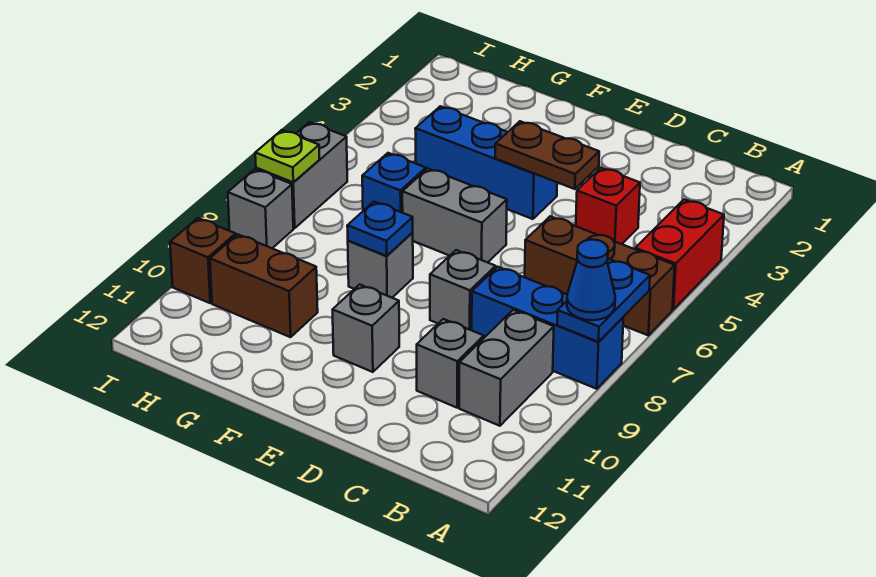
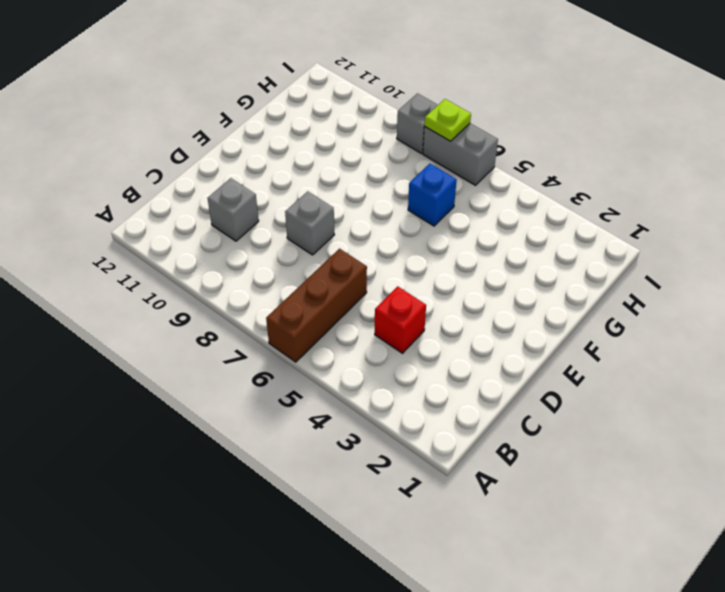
none -> red 1x2 brick [635,199,724,310]
none -> blue 1x3 brick [472,267,623,389]
none -> grey 1x2 brick [459,310,554,426]

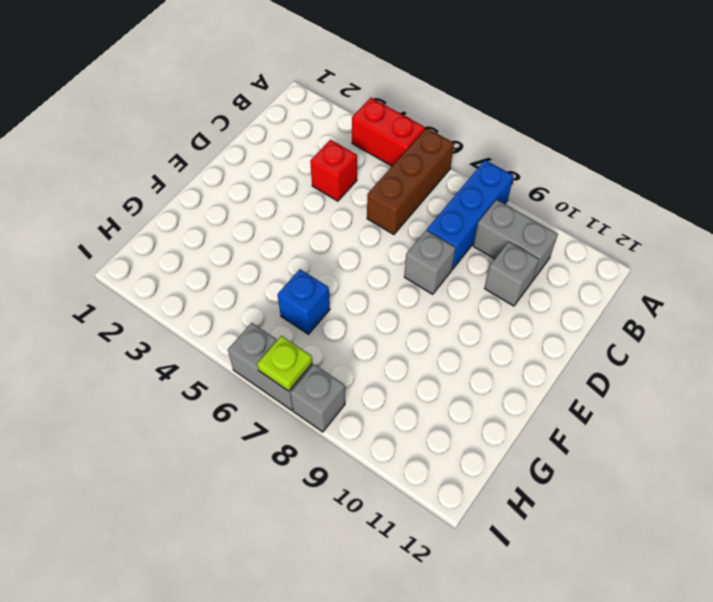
none -> blue 1x3 brick [415,106,557,219]
none -> grey 1x2 brick [402,169,507,263]
none -> grey 1x1 brick [333,285,399,372]

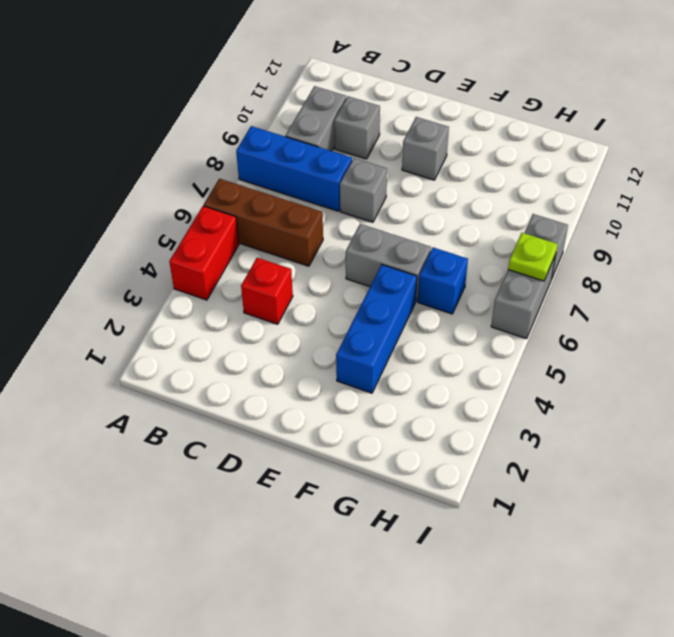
blue 1x3 brick [336,265,417,393] -> blue 1x3 brick turned to [415,106,557,219]
none -> grey 1x1 brick [348,233,413,298]
none -> brown 1x2 brick [210,234,318,337]
none -> brown 1x1 brick [170,218,236,303]

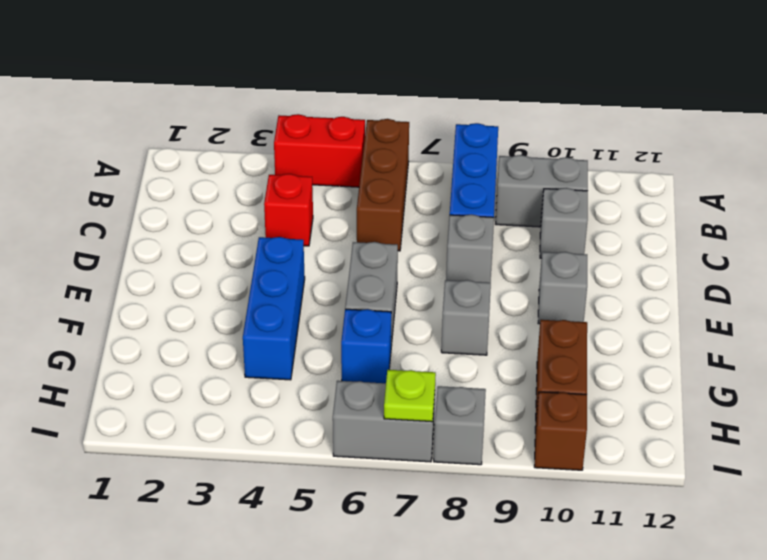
none -> blue 1x2 plate [557,259,650,342]
none -> brown 1x2 plate [495,121,599,189]
none -> blue 1x1 plate [347,202,413,256]

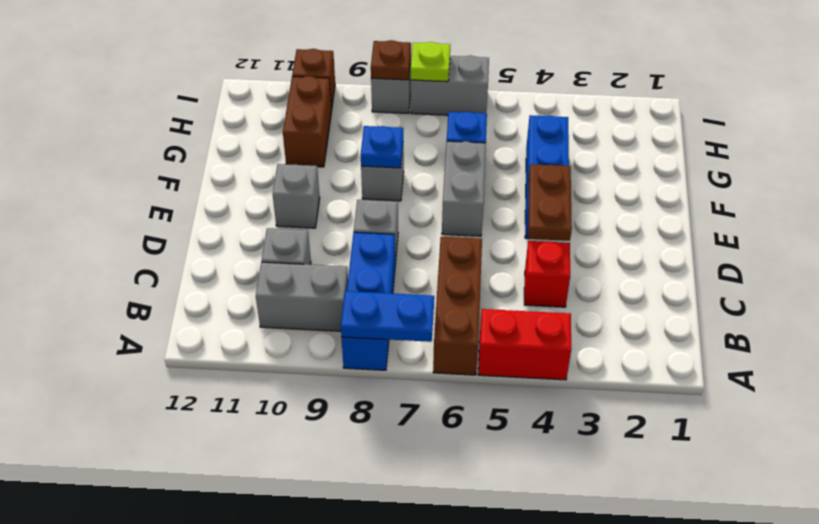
brown 1x1 plate [371,40,411,80] -> none
none -> blue 1x1 cone [567,240,615,320]

